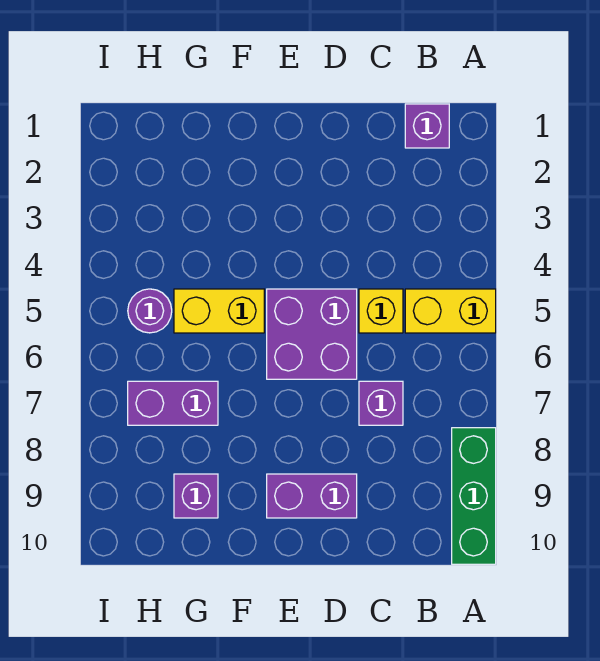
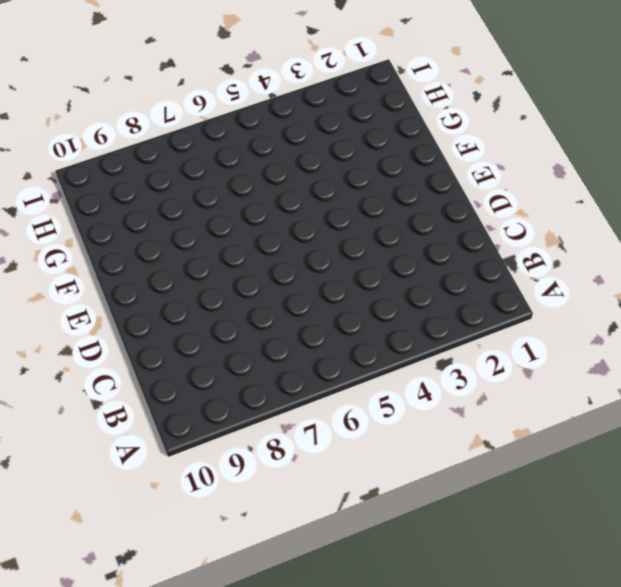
none -> yellow 1x2 brick [405,289,496,333]
none -> green 1x3 brick [452,428,496,564]

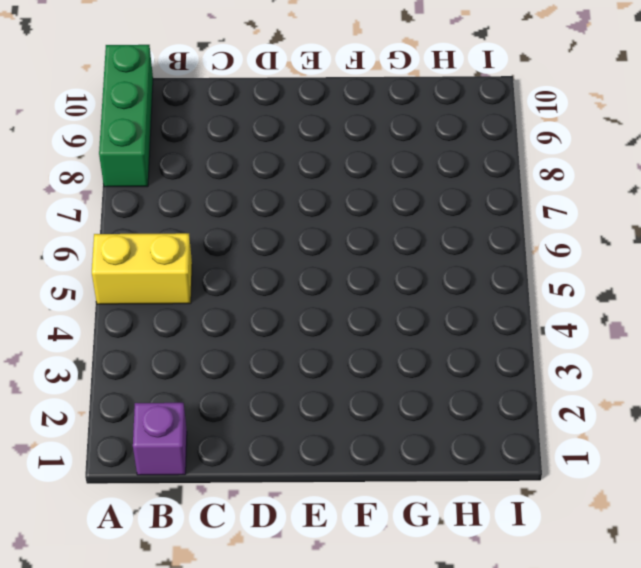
none -> yellow 1x1 brick [359,289,403,333]
none -> purple 1x1 brick [359,381,403,425]

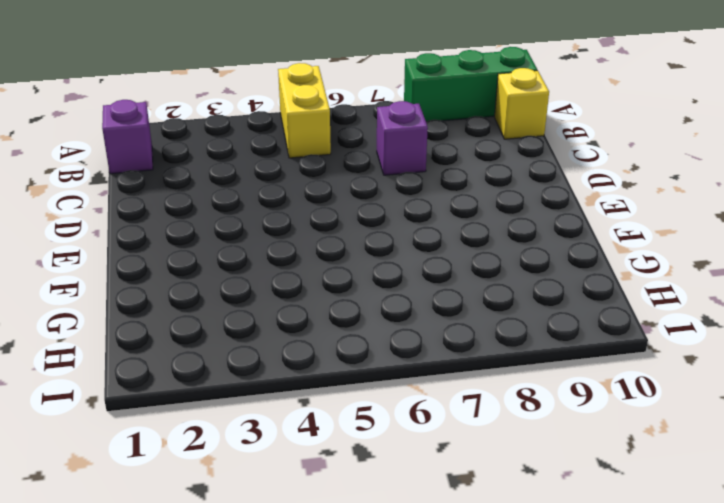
yellow 1x1 brick [494,68,549,139] -> yellow 1x1 brick moved to [359,289,403,333]
none -> purple 2x2 brick [267,289,357,379]
none -> purple 1x2 brick [267,474,357,518]

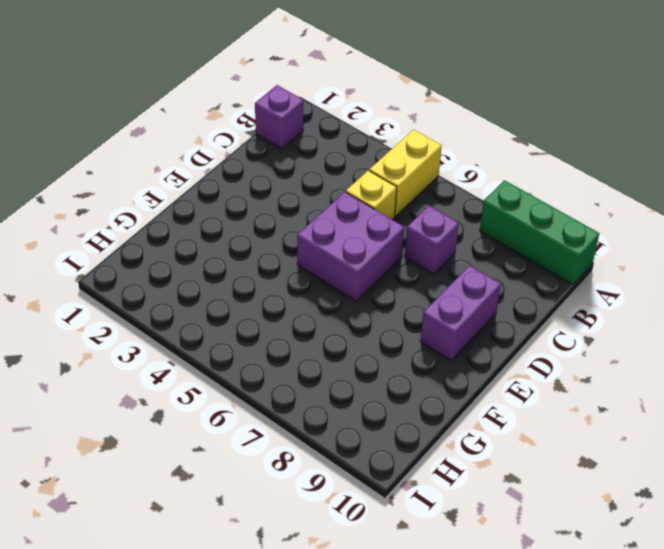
none -> yellow 1x2 brick [174,289,264,333]
none -> purple 1x2 brick [128,381,218,425]

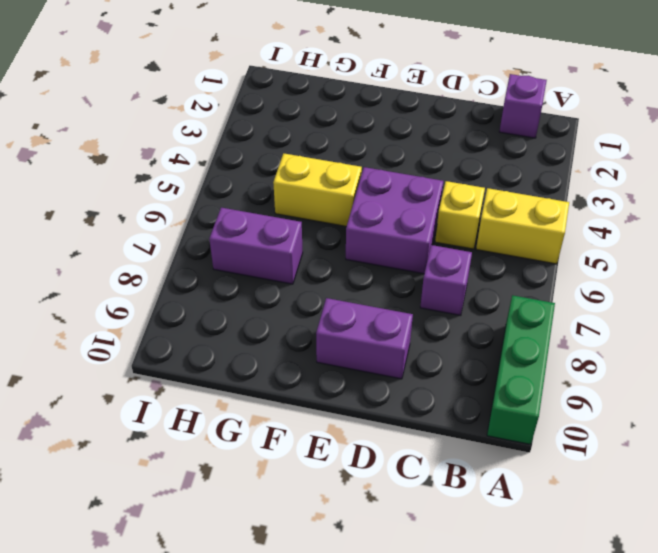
none -> purple 1x1 brick [174,474,218,518]
none -> purple 1x1 round brick [128,289,172,333]

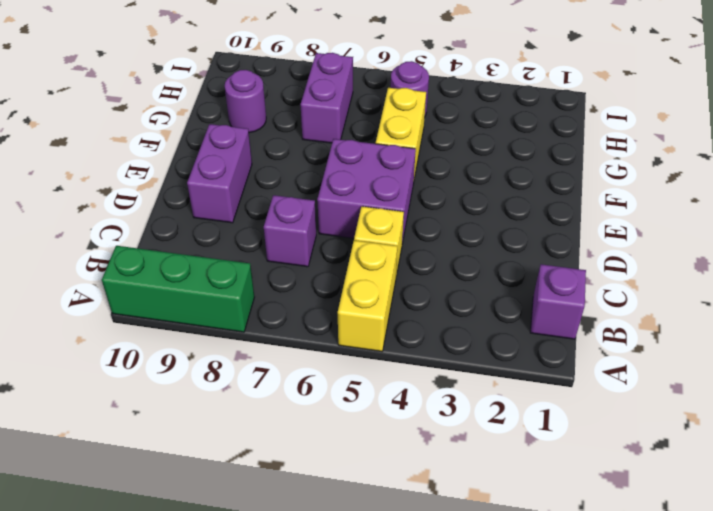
purple 1x1 round brick [225,70,266,133] -> purple 1x1 brick [174,474,218,518]

